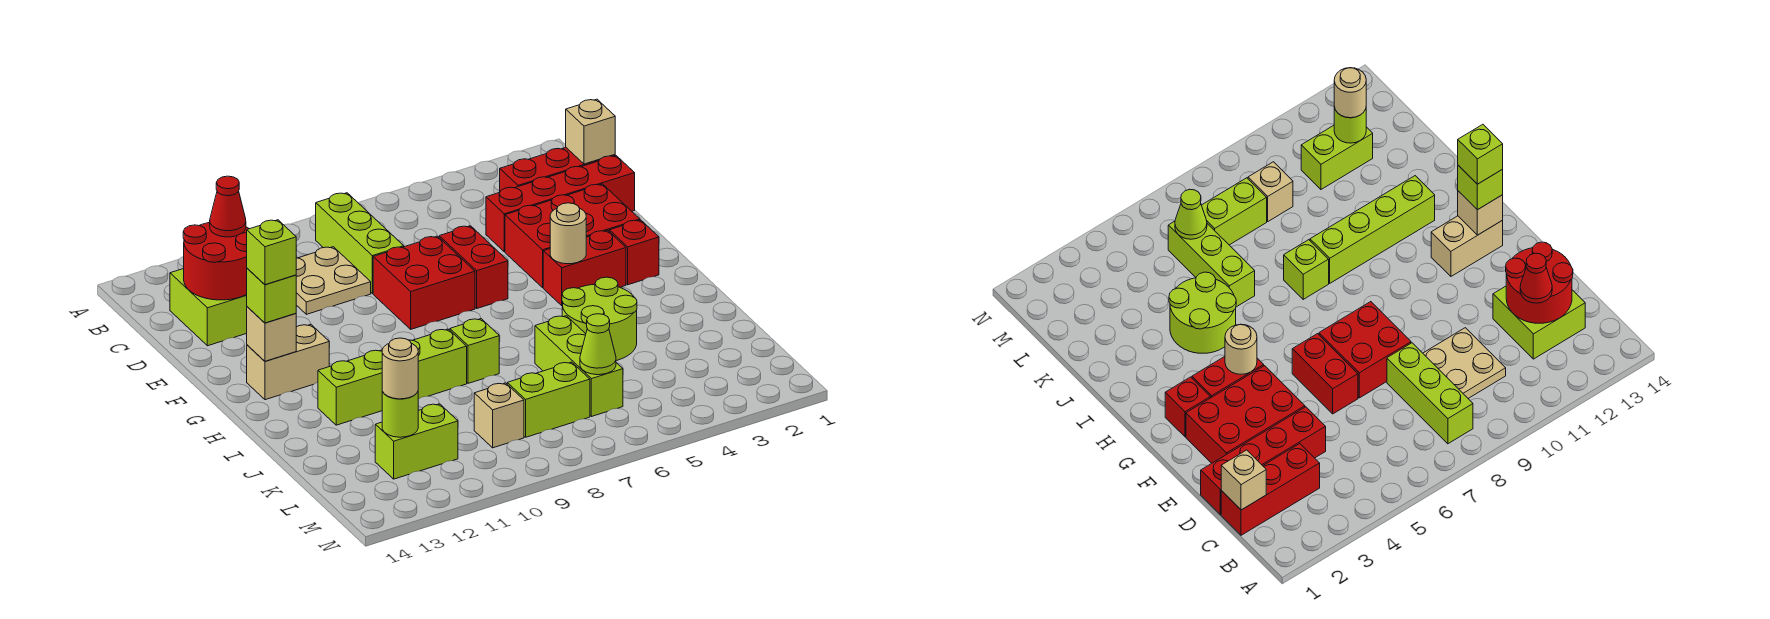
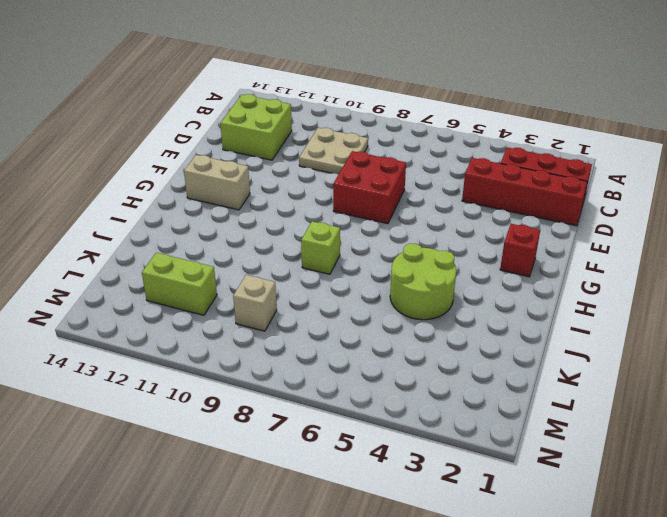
none -> lime 1x3 brick [316,193,404,294]
none -> red 2x3 brick [505,184,640,287]
none -> red 1x2 brick [439,226,508,308]

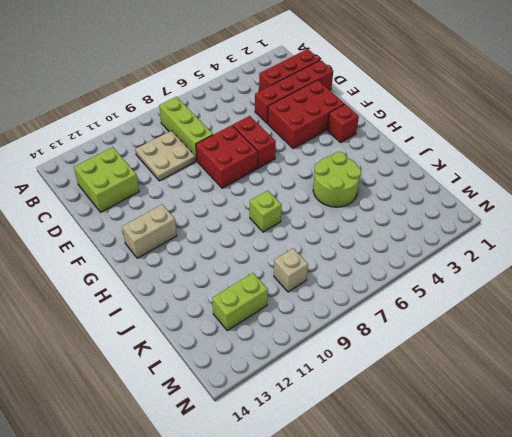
none -> red 1x2 brick [543,230,626,306]
none -> lime 1x4 brick [318,329,467,425]
none -> lime 1x3 brick [535,316,623,417]

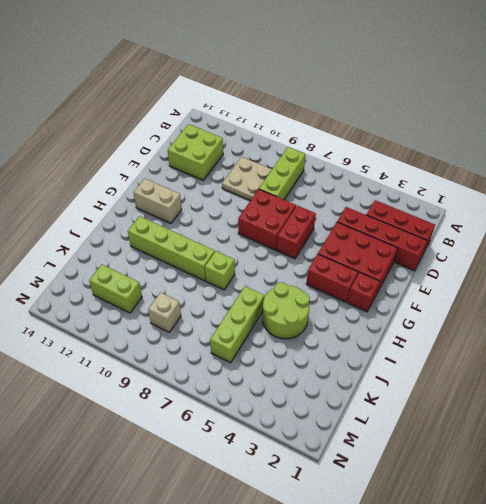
none -> lime 1x2 brick [507,362,590,437]
none -> tan 1x1 brick [566,99,615,164]
none -> red 2x2 round brick [183,223,249,300]

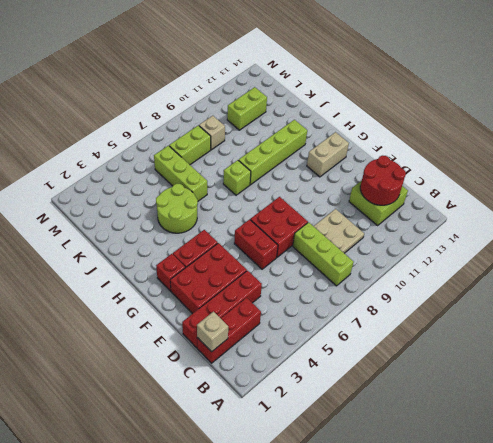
none -> tan 1x1 round brick [550,203,586,264]
none -> tan 1x1 brick [247,307,296,361]
none -> lime 1x1 cone [580,314,616,375]

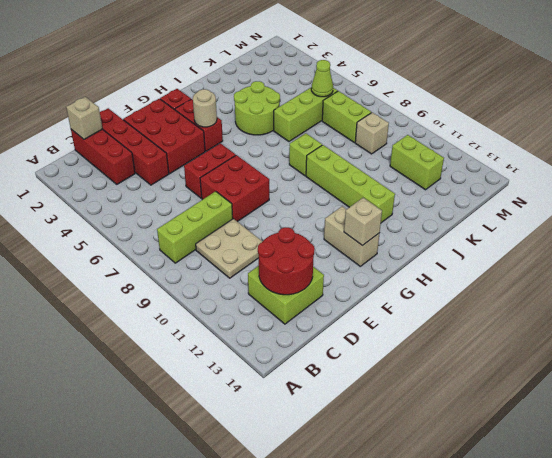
none -> lime 1x1 round brick [382,392,418,437]
none -> red 1x1 cone [210,176,246,237]
none -> lime 1x1 brick [247,268,296,323]

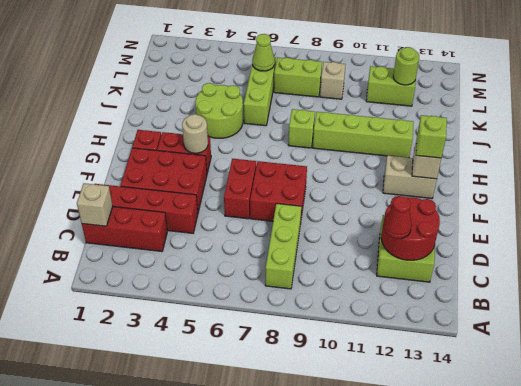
none -> tan 2x2 plate [296,247,371,314]
none -> tan 1x1 round brick [382,338,418,399]
none -> lime 1x1 brick [247,220,296,285]

